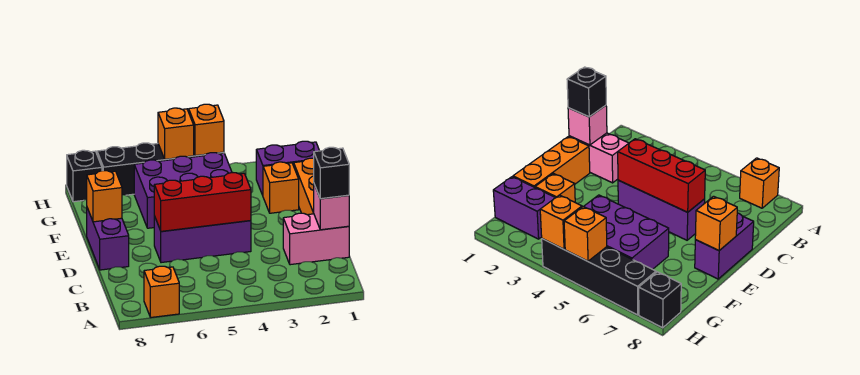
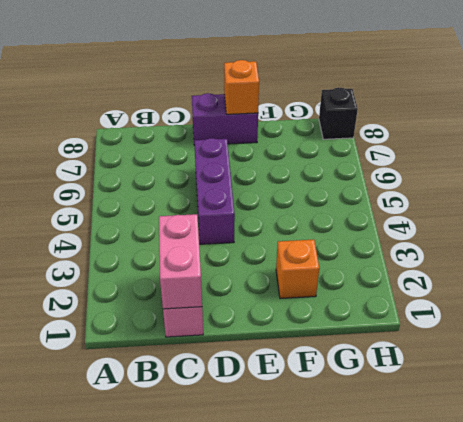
pink 1x2 brick [159,214,202,309] -> pink 1x1 brick [314,185,349,230]
none -> orange 1x1 brick [144,266,179,317]
none -> orange 1x3 brick [294,158,314,215]
none -> purple 2x3 brick [134,153,232,228]

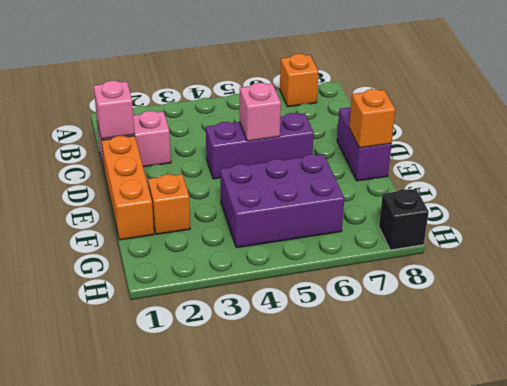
pink 1x1 brick [240,83,281,141] -> red 1x3 brick [154,173,251,231]
none -> purple 1x2 brick [256,141,319,195]
none -> black 1x4 brick [97,143,224,195]
none -> orange 1x1 brick [189,104,224,156]

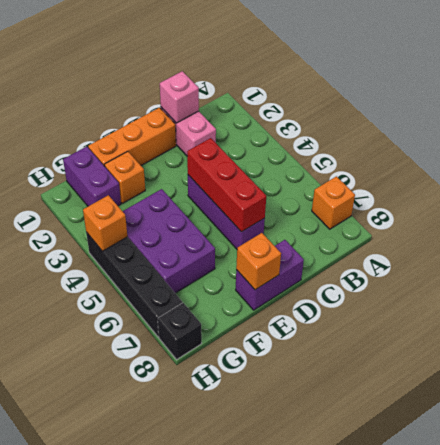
none -> orange 1x1 brick [158,108,194,159]
none -> black 1x1 brick [314,147,349,199]

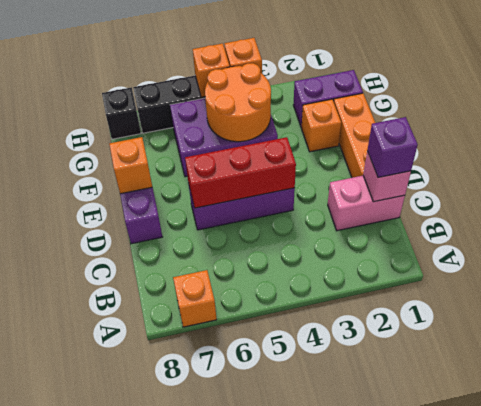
purple 1x1 brick [367,117,418,177] -> black 1x1 brick [314,147,349,199]
orange 2x2 round brick [205,63,271,142] -> none

